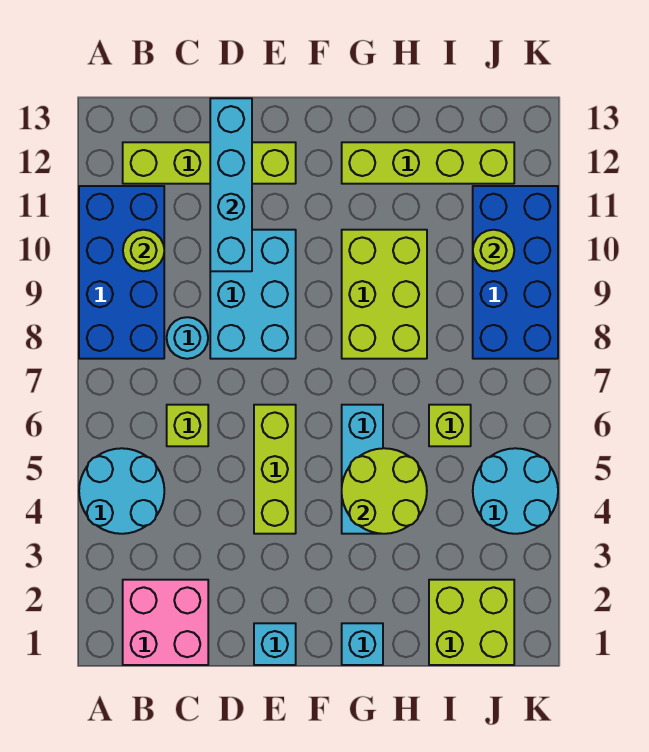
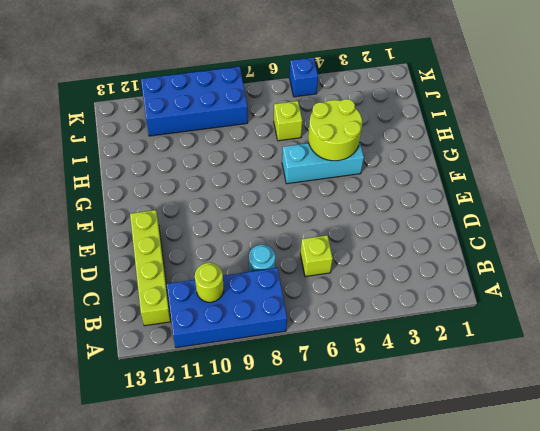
blue 1x1 brick [290,57,318,97] -> cyan 2x2 round brick [473,448,558,534]
none -> cyan 2x2 round brick [79,448,164,534]
none -> pink 2x2 brick [123,580,208,665]
none -> cyan 2x3 brick [210,230,296,359]

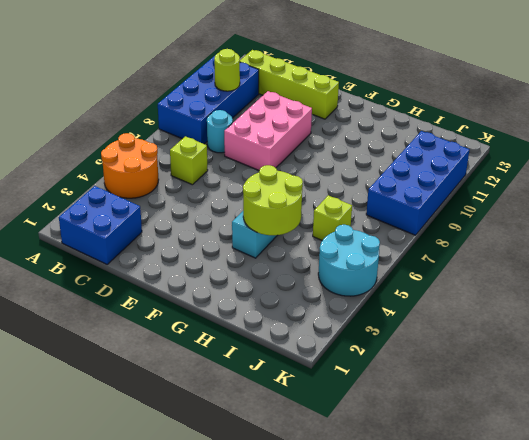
orange 2x2 round brick [101,133,159,198] -> cyan 2x2 round brick [79,448,164,534]
blue 2x2 brick [59,186,142,264] -> pink 2x2 brick [123,580,208,665]
pink 2x3 brick [224,91,312,170] -> cyan 2x3 brick [210,230,296,359]
none -> cyan 1x1 brick [254,623,296,665]
none -> lime 1x3 brick [254,405,296,534]
none -> cyan 1x1 brick [342,623,383,665]

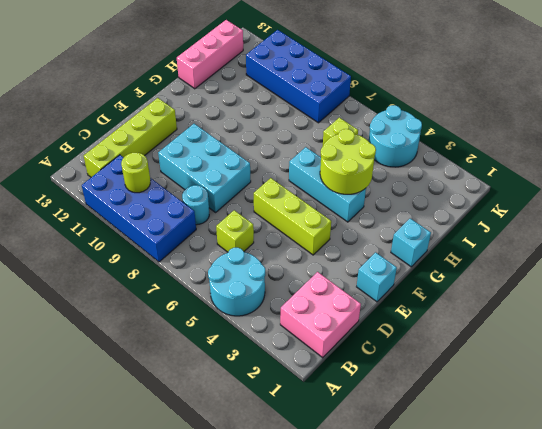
pink 1x3 brick [177,20,243,89] -> none
none -> lime 2x3 brick [342,230,427,359]
none -> lime 1x4 brick [342,142,514,184]
none -> lime 2x2 brick [429,580,514,665]

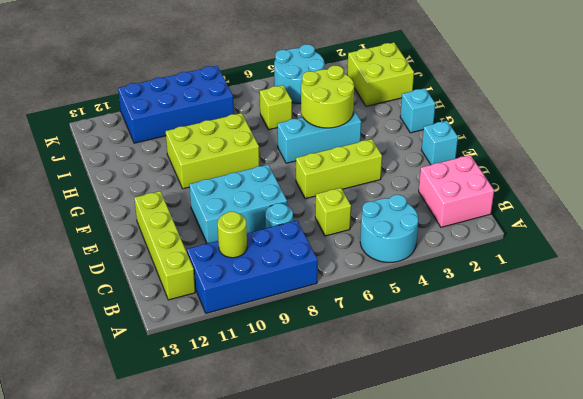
none -> lime 1x4 brick [342,142,514,184]
none -> cyan 1x4 brick [210,98,252,271]
none -> lime 1x1 round brick [473,230,514,271]

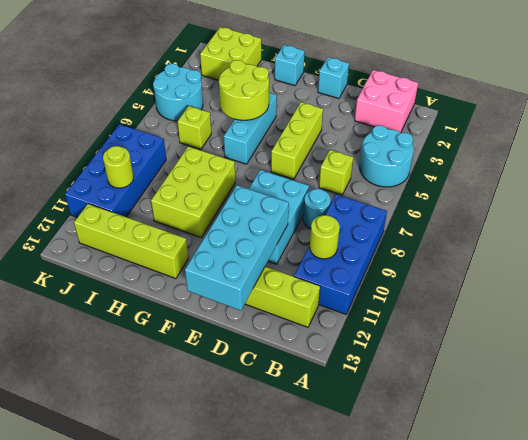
cyan 2x4 brick [185,185,289,311] -> cyan 1x4 brick [210,98,252,271]

